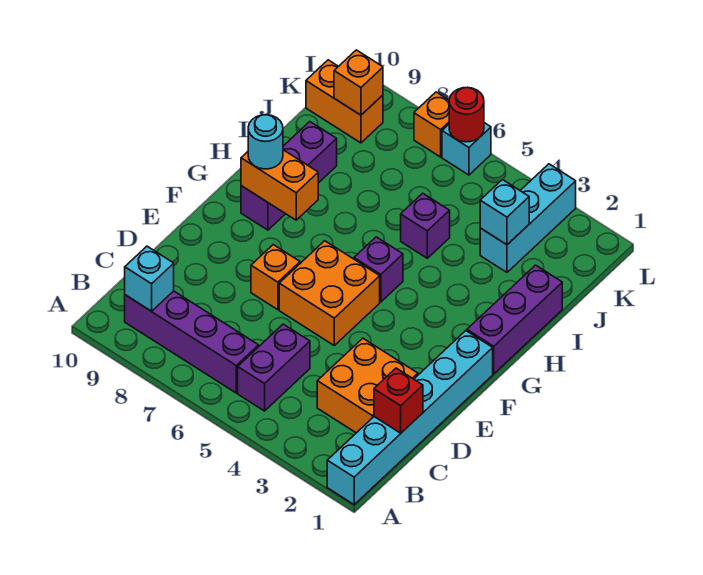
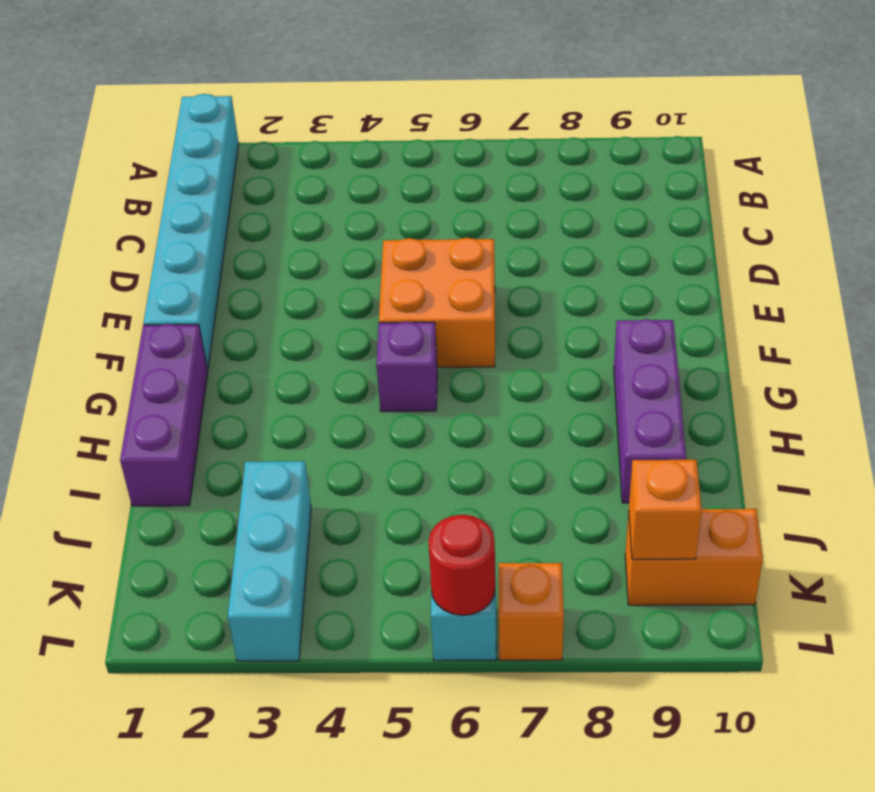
none -> purple 1x2 brick [238,324,310,411]
none -> purple 1x4 brick [125,291,258,393]
none -> orange 2x2 brick [317,338,418,433]

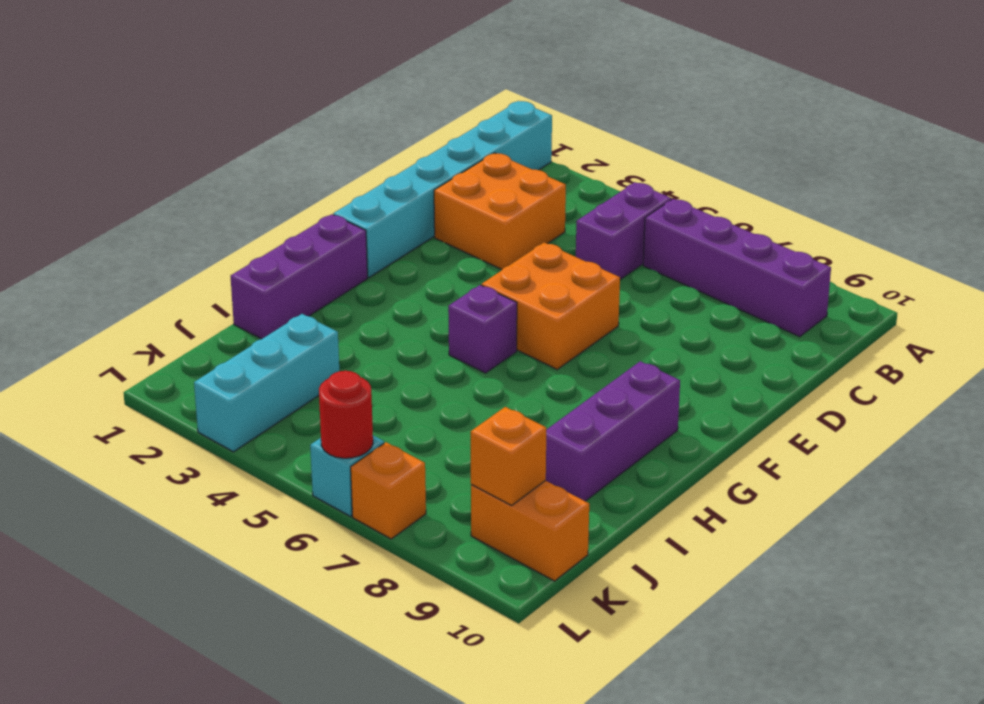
none -> orange 1x1 brick [251,245,300,310]
none -> purple 1x1 brick [401,193,450,258]
none -> cyan 1x1 brick [125,246,174,311]

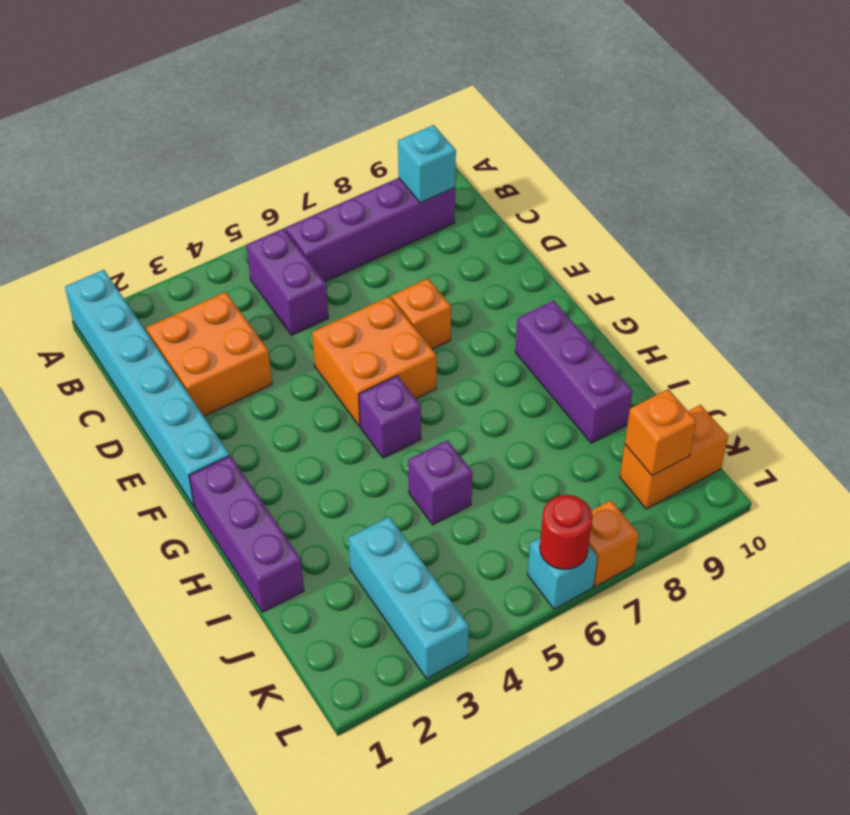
none -> red 1x1 brick [374,368,423,433]
none -> orange 1x2 brick [241,150,318,220]
none -> cyan 1x1 brick [480,180,529,245]

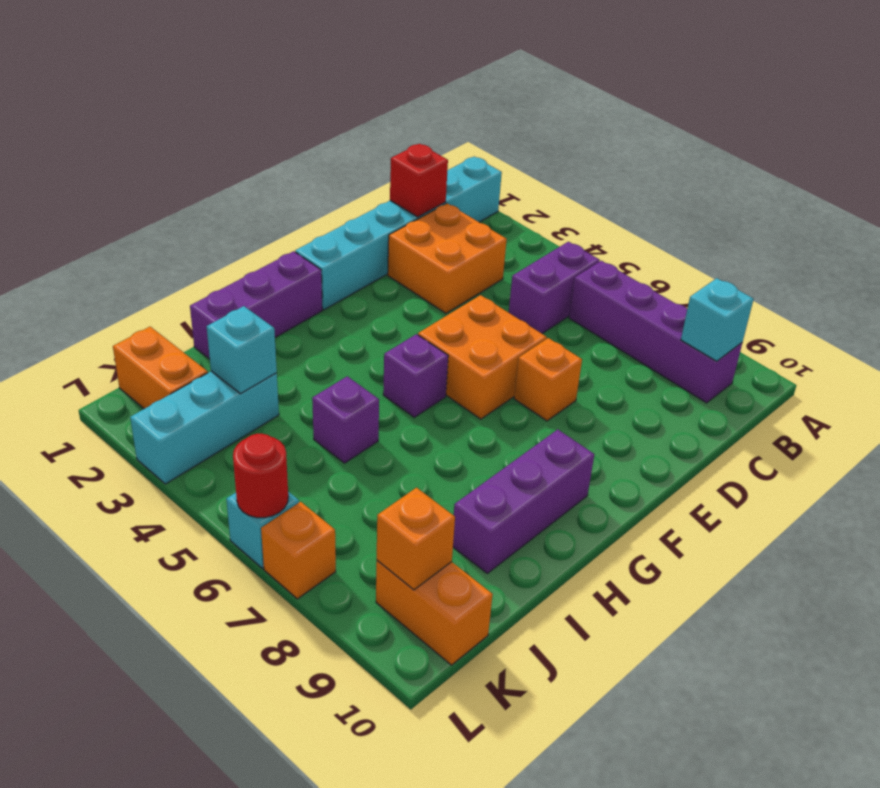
orange 1x2 brick [113,327,208,409] -> orange 1x2 brick moved to [241,150,318,220]
none -> cyan 1x1 round brick [248,115,283,169]

